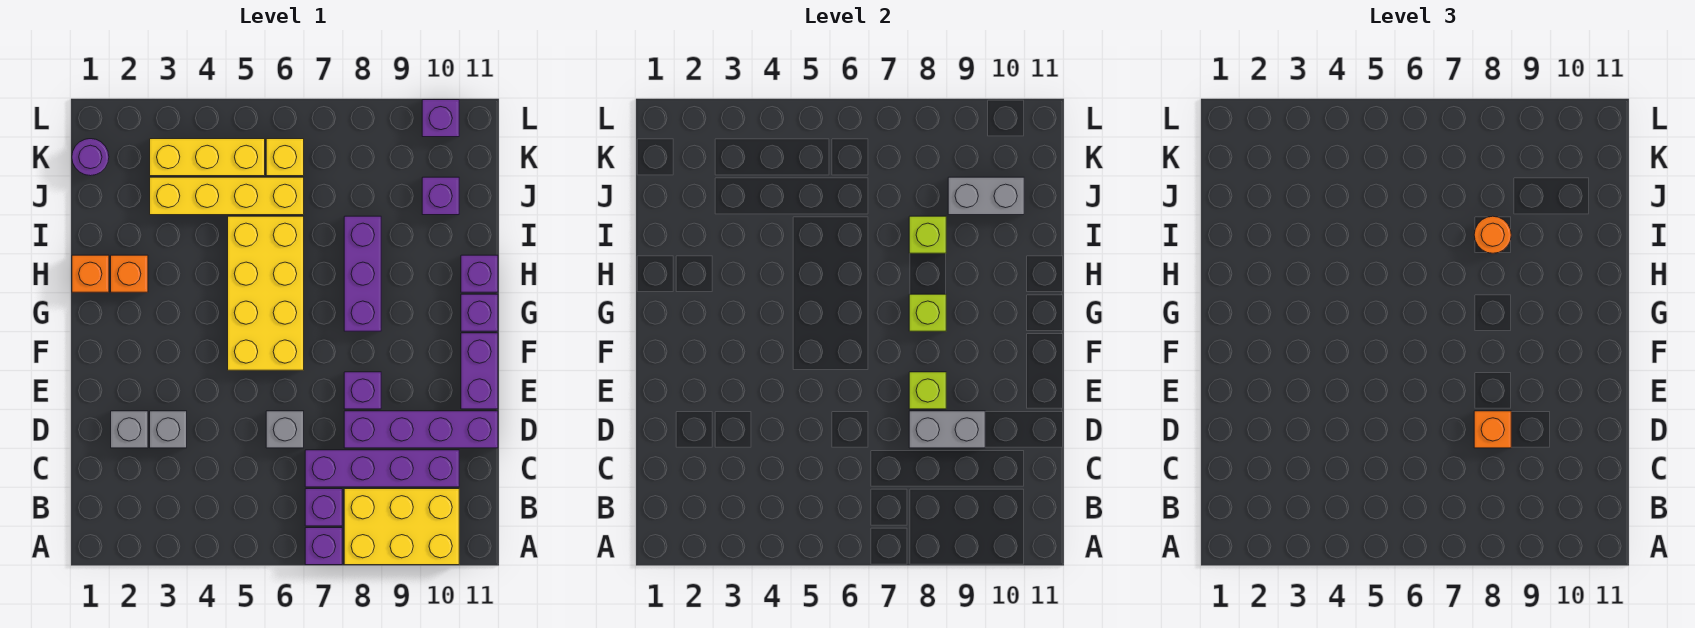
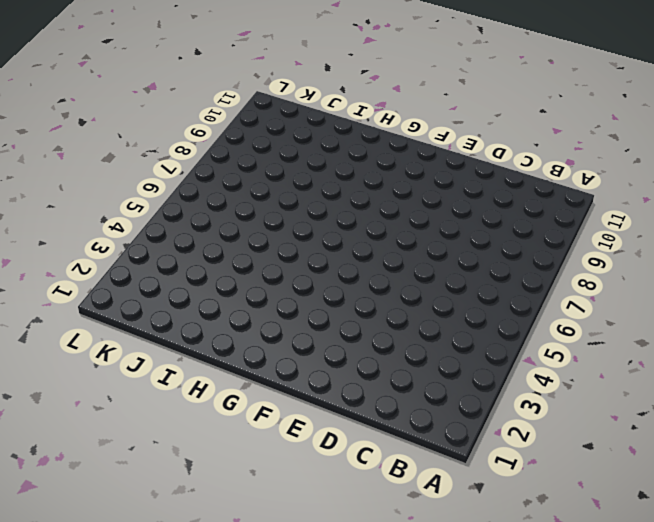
none -> purple 1x1 brick [305,528,342,565]
none -> yellow 2x3 brick [344,489,459,565]
none -> purple 1x1 brick [305,489,342,526]

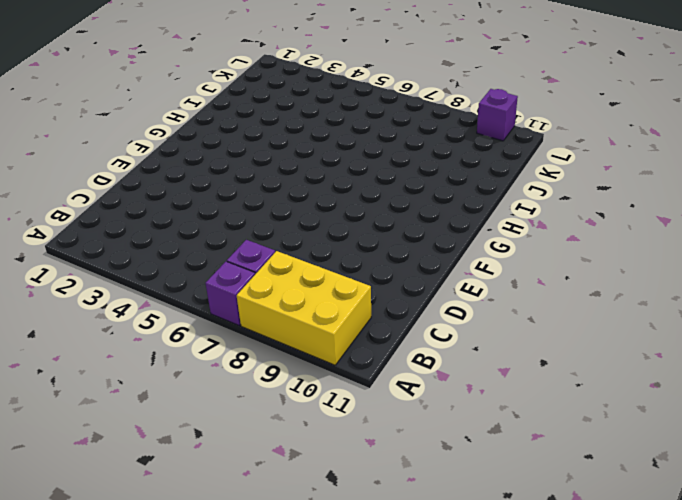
none -> purple 1x4 brick [305,450,459,487]
none -> grey 1x1 brick [111,411,148,448]
none -> grey 1x1 brick [150,411,187,448]

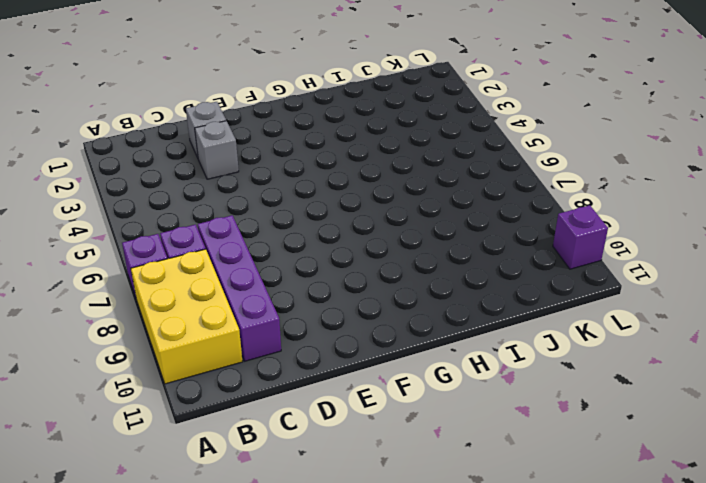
none -> grey 1x1 brick [266,411,304,448]
none -> purple 1x4 brick [344,411,498,448]
none -> purple 1x1 brick [344,372,381,409]

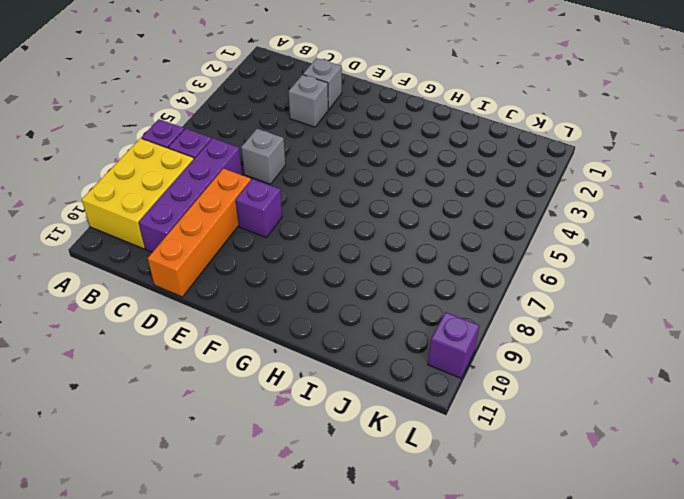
orange 1x4 brick [148,169,251,297] -> purple 1x4 brick [344,411,498,448]
none -> purple 1x2 brick [461,333,498,409]
none -> yellow 2x4 brick [228,216,304,370]
none -> purple 1x3 brick [344,216,381,331]

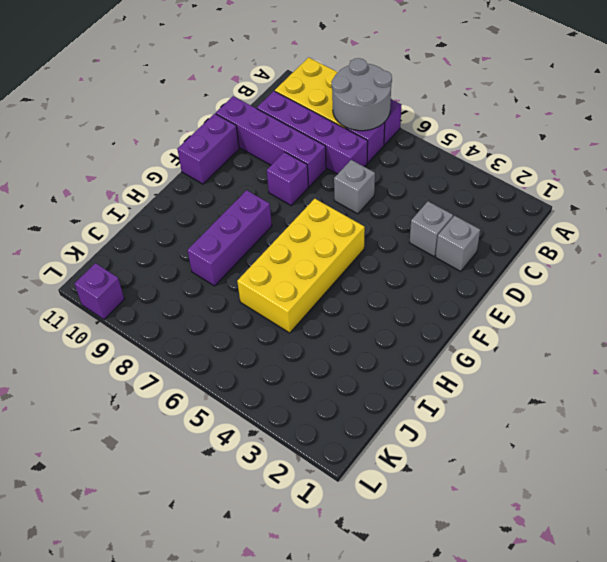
grey 2x2 round brick [331,58,392,131] -> none
none -> purple 1x1 brick [461,294,498,331]
none -> orange 1x1 brick [72,255,109,292]
none -> orange 1x1 brick [111,255,148,292]

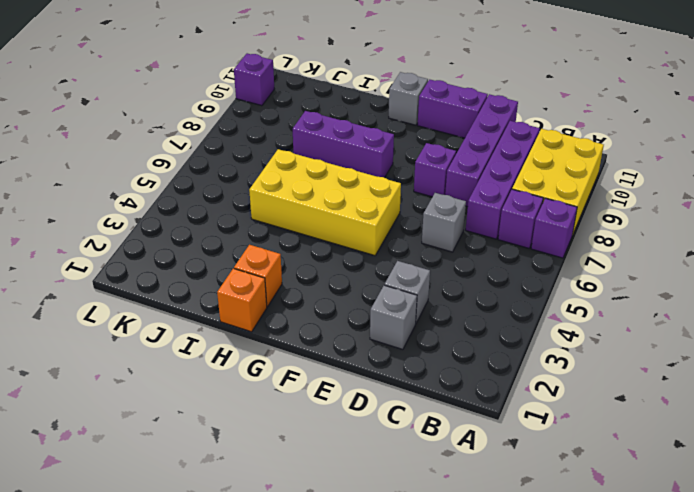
grey 1x1 brick [389,72,428,125] -> purple 1x1 brick [461,294,498,331]
none -> purple 1x1 brick [461,255,498,292]
none -> yellow 1x4 brick [150,177,304,215]
none -> purple 1x1 brick [422,177,459,215]

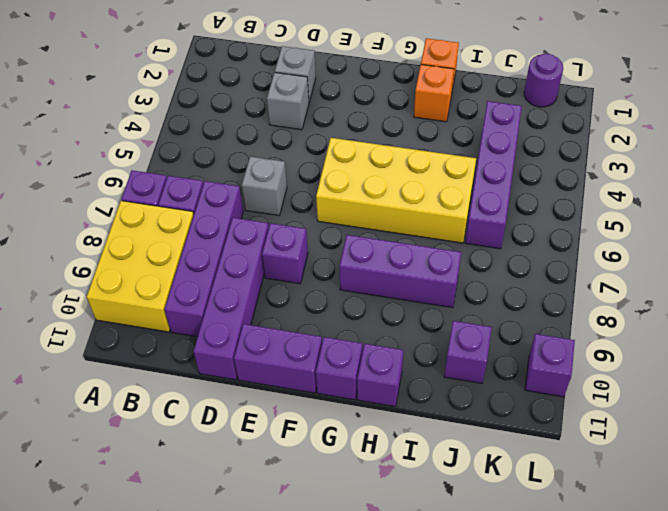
purple 1x4 brick [465,101,522,249] -> yellow 1x4 brick [150,177,304,215]
none -> yellow 1x3 brick [150,139,265,176]
none -> yellow 1x1 brick [266,139,304,176]
none -> grey 1x2 brick [909,411,985,448]

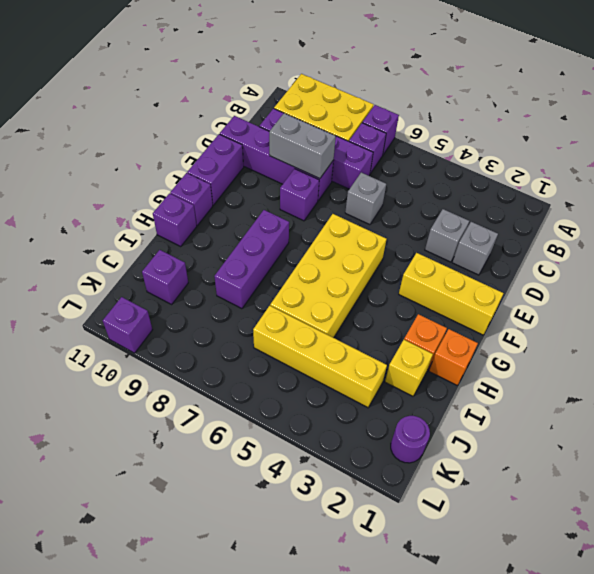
yellow 1x3 brick [399,253,504,335] -> yellow 1x3 brick moved to [150,139,265,176]
yellow 1x1 brick [385,340,433,396] -> yellow 1x1 brick moved to [266,139,304,176]
none -> lime 1x1 brick [909,372,946,409]
none -> lime 1x1 brick [909,294,946,331]
none -> lime 1x1 brick [909,216,946,253]

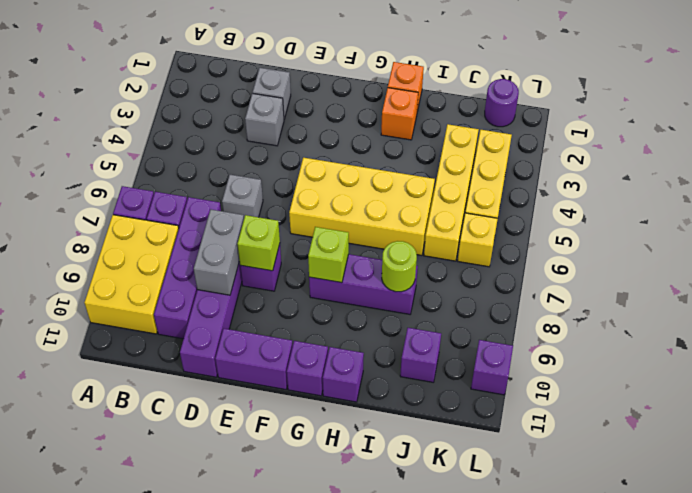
lime 1x1 round brick [382,241,417,292] -> lime 1x1 brick [909,216,946,253]
none -> grey 1x2 brick [948,177,1024,215]
none -> orange 1x1 brick [1474,411,1511,448]
none -> orange 1x1 round brick [1474,216,1511,253]

